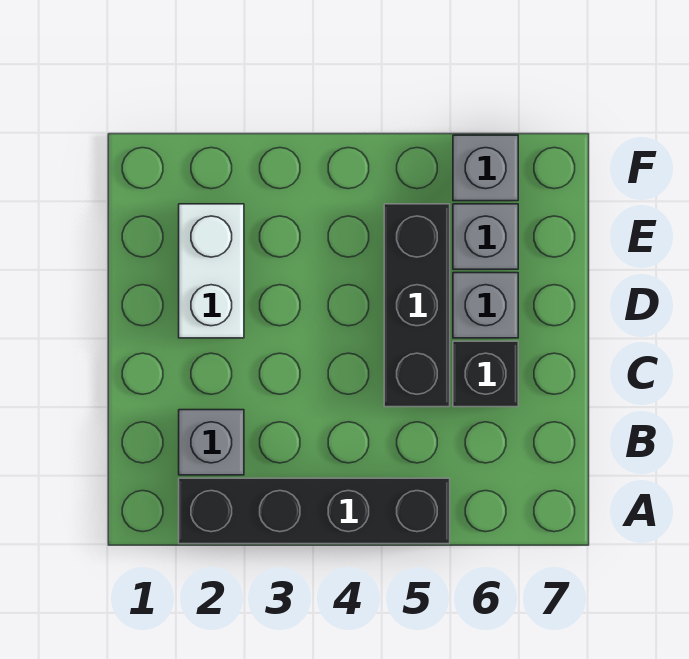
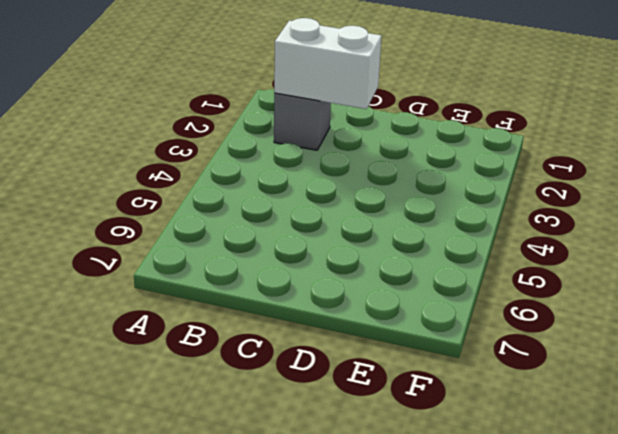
white 1x2 brick [274,18,382,109] -> white 1x2 brick moved to [179,204,244,338]
none -> black 1x4 brick [179,478,450,544]
none -> black 1x3 brick [384,204,450,407]

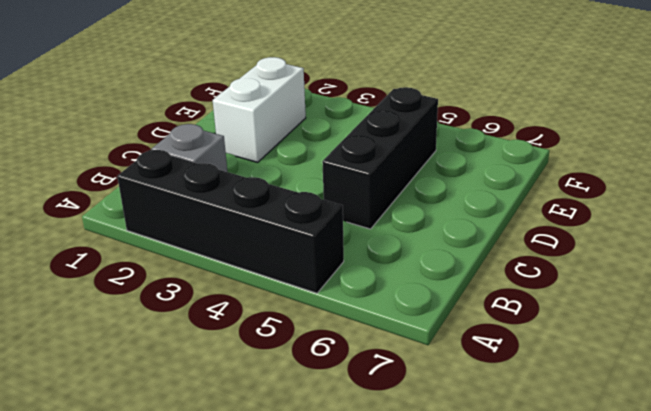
none -> black 1x1 brick [453,341,518,407]
none -> grey 1x1 brick [453,273,518,338]

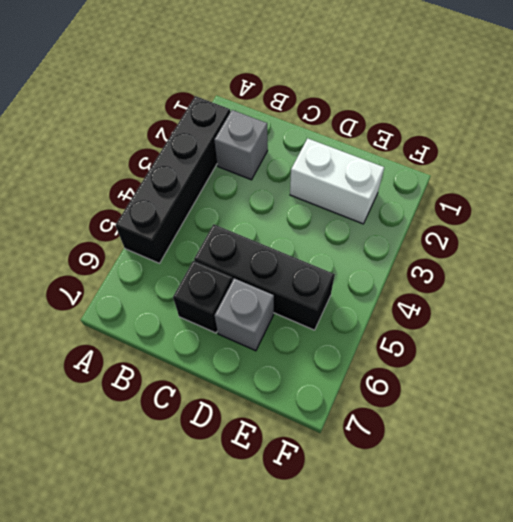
none -> grey 1x1 brick [453,204,518,269]
none -> grey 1x1 brick [453,135,518,201]

